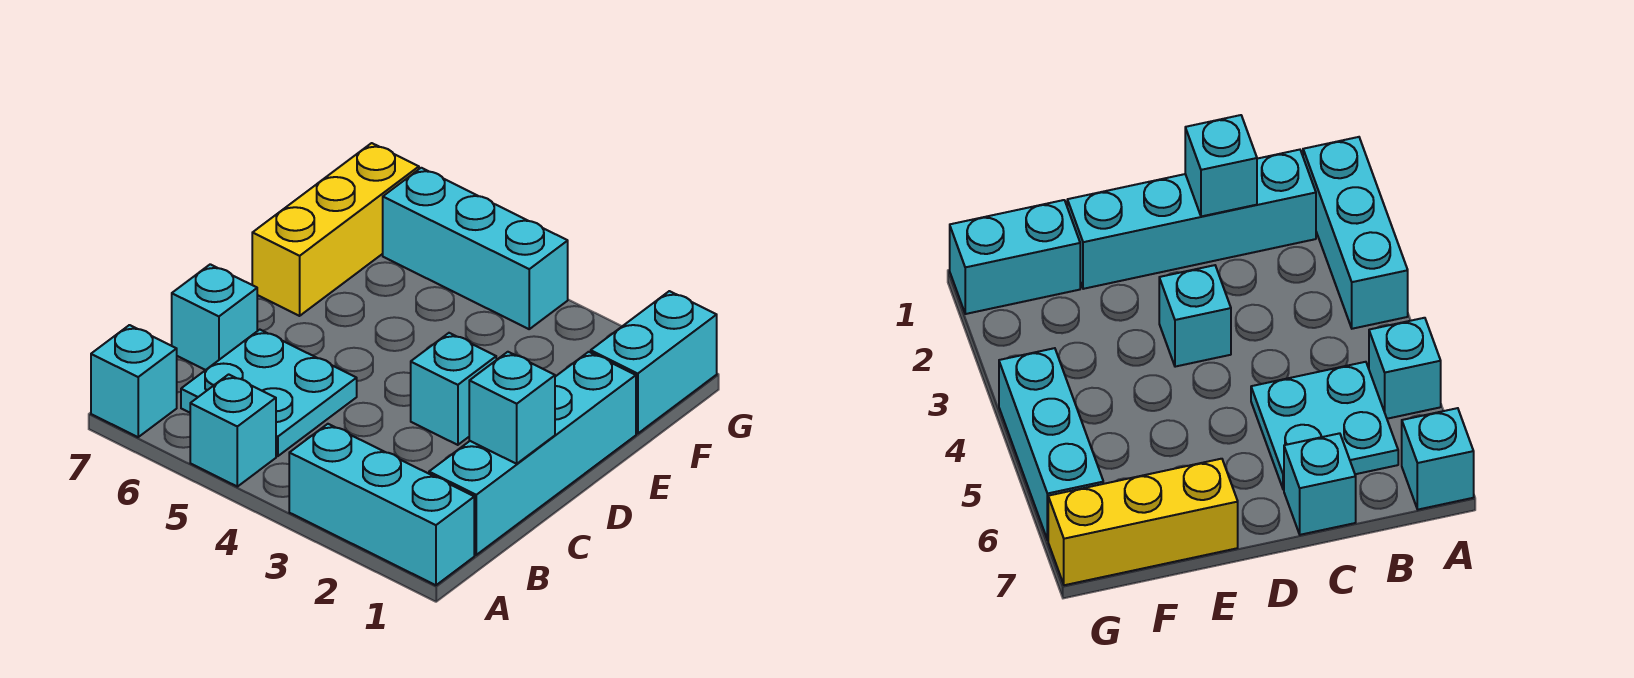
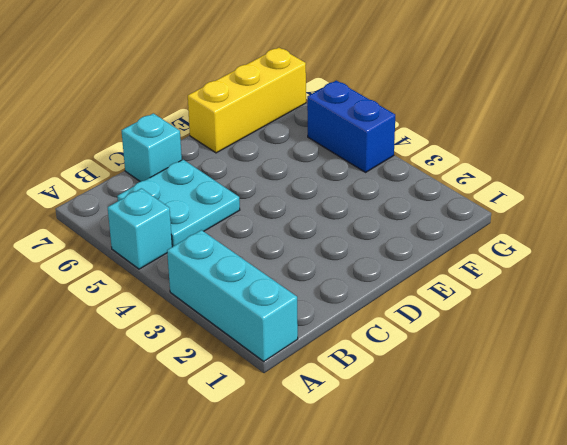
blue 1x2 brick [307,81,395,172] -> cyan 1x3 brick [383,168,568,329]
none -> cyan 1x1 brick [91,325,177,437]
none -> cyan 1x4 brick [429,352,636,555]

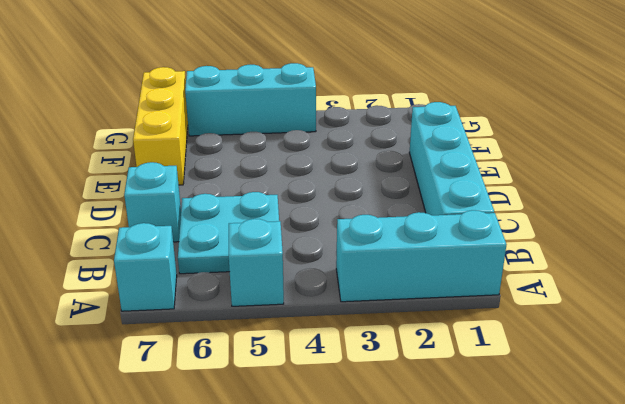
none -> cyan 1x1 brick [411,333,496,445]
none -> cyan 1x2 brick [591,291,717,434]

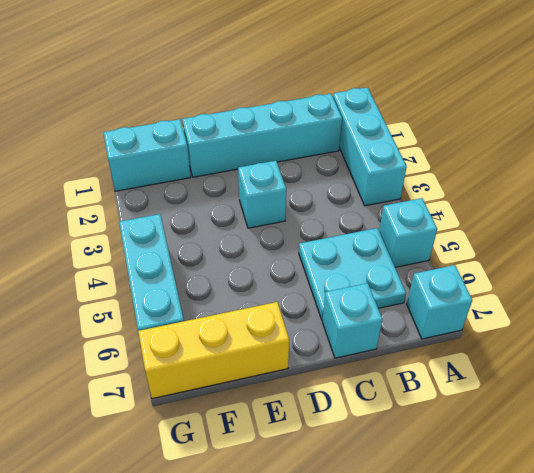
none -> cyan 1x1 brick [469,352,555,464]

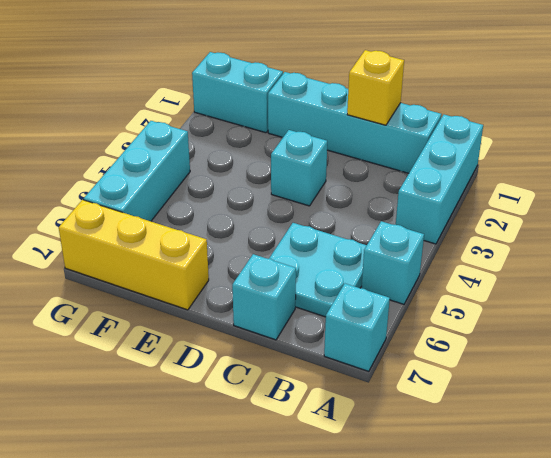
yellow 1x1 brick [347,50,404,125] -> cyan 1x1 brick [469,352,555,464]

